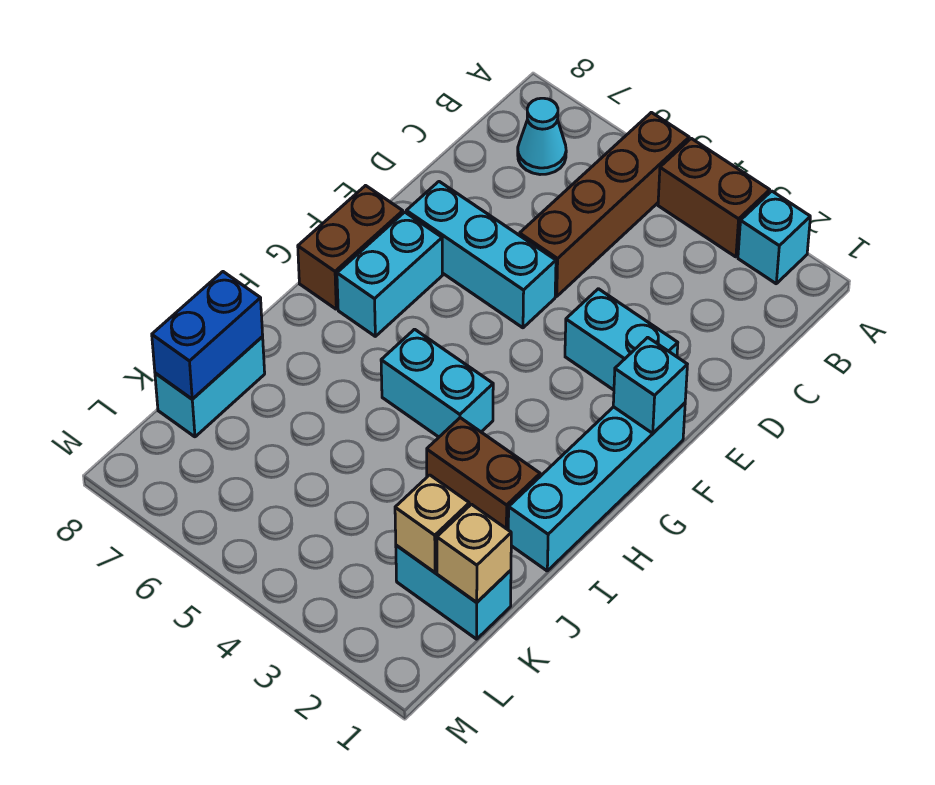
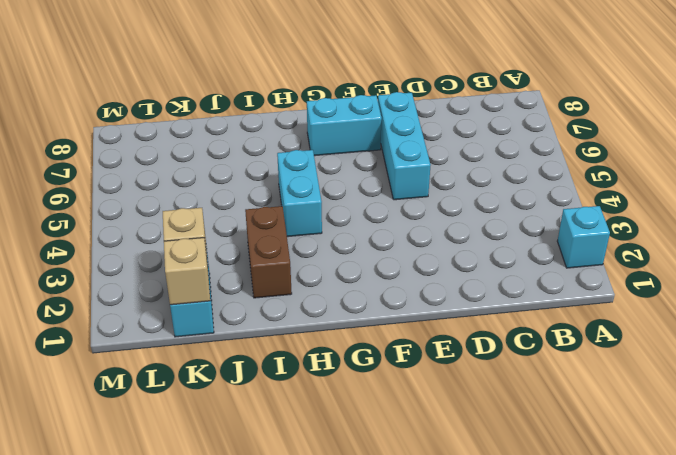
none -> brown 1x2 brick [658,138,770,257]
none -> brown 1x4 brick [520,112,689,296]
none -> cyan 1x1 cone [518,98,566,175]

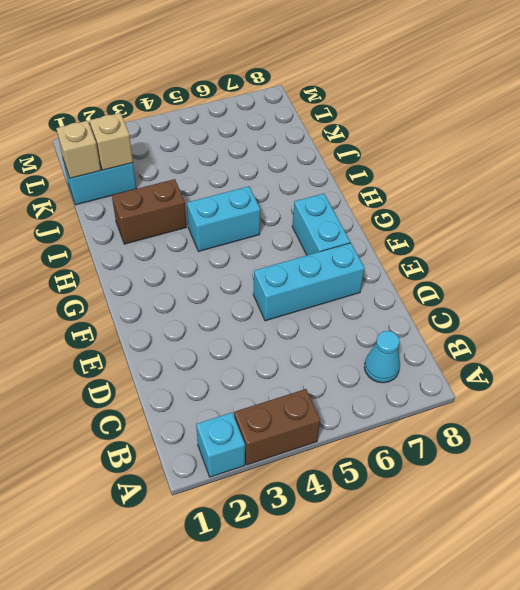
none -> brown 1x4 brick [520,112,689,296]
none -> cyan 1x2 brick [565,289,678,390]
none -> cyan 1x4 brick [508,403,685,571]

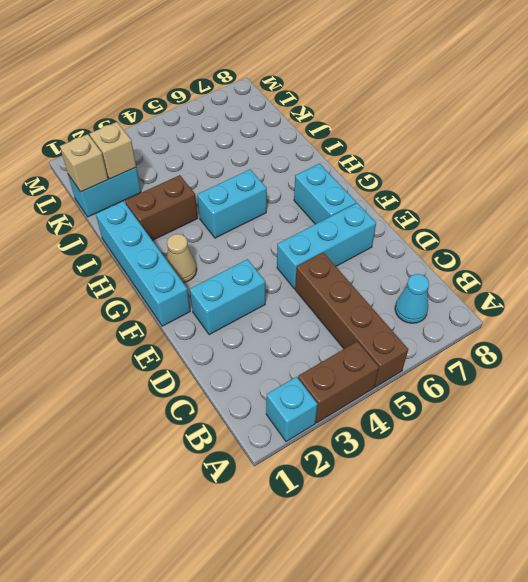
tan 1x1 cone [166,234,197,283] -> none
none -> brown 1x2 brick [298,186,403,309]
none -> cyan 1x2 brick [155,337,265,437]
none -> cyan 1x1 brick [613,337,687,433]

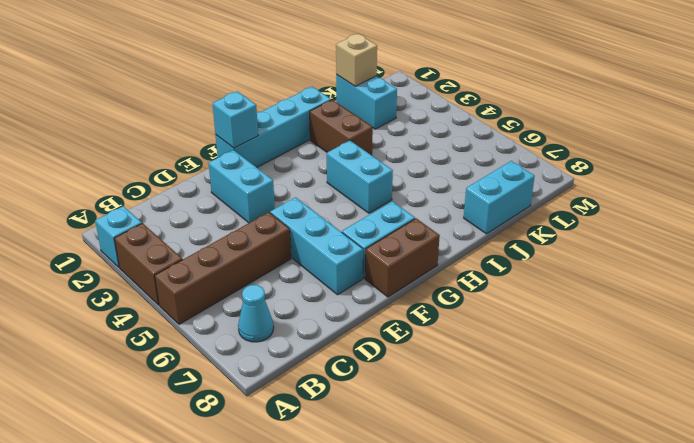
none -> blue 1x2 brick [152,272,263,399]
none -> tan 1x1 brick [395,475,469,572]

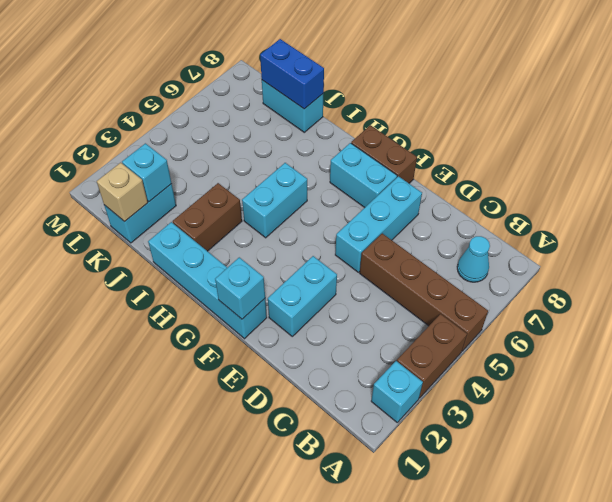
cyan 1x1 brick [122,143,172,202] -> tan 1x1 brick [395,475,469,572]

